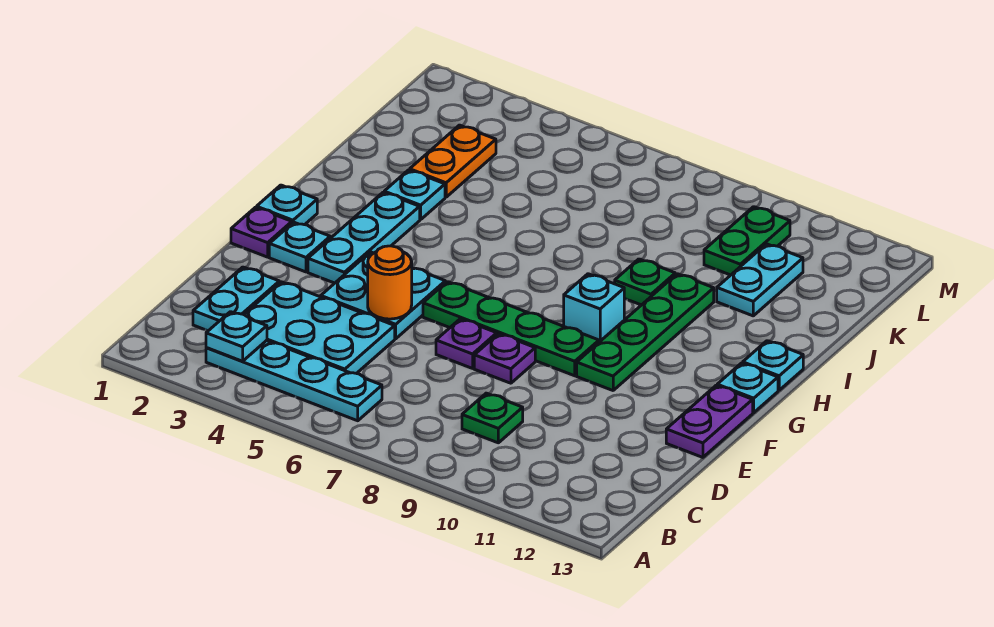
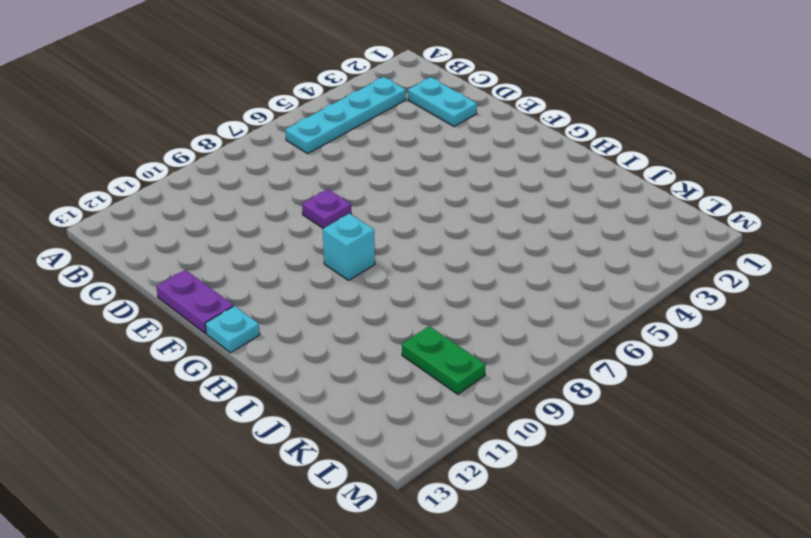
none -> cyan 2x3 plate [244,282,395,374]
none -> green 1x1 plate [462,393,523,443]
none -> cyan 2x2 plate [321,252,445,339]

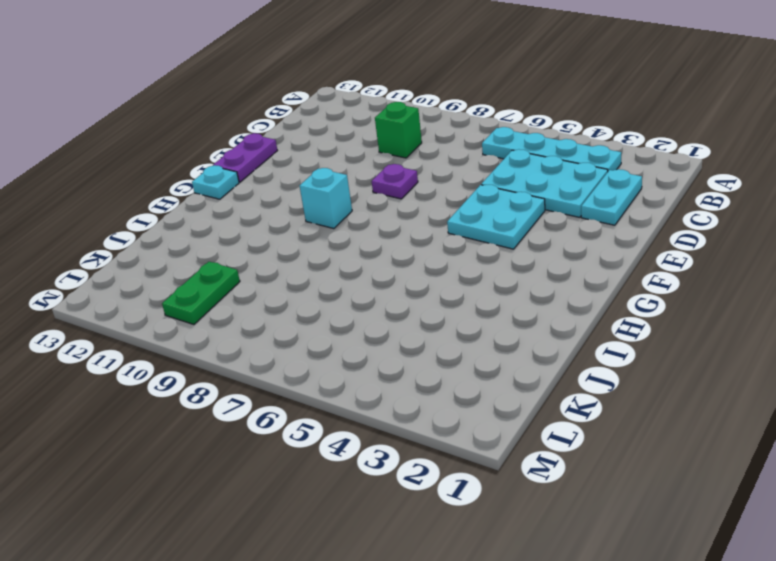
green 1x1 brick [375,102,422,158] -> green 1x1 plate [462,393,523,443]
none -> purple 1x1 plate [436,319,497,368]
none -> purple 1x1 plate [231,207,292,257]
none -> cyan 1x1 plate [269,222,330,272]

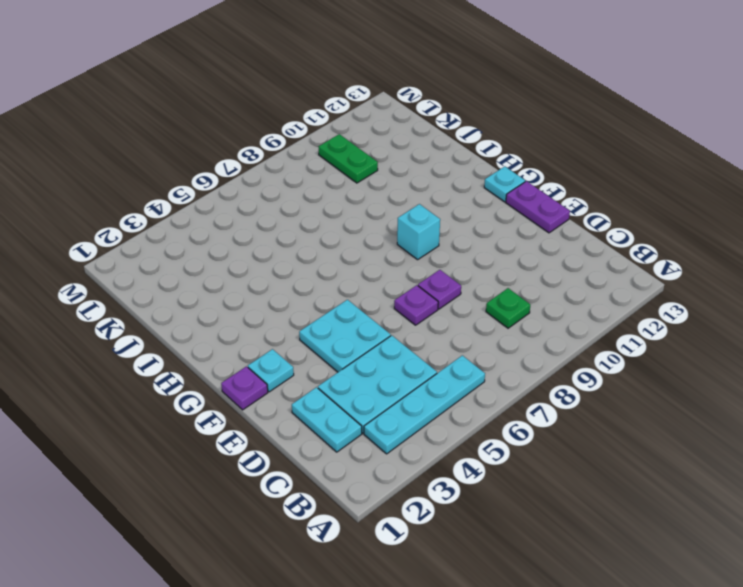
none -> cyan 1x3 plate [308,192,420,283]
none -> green 1x4 plate [423,282,599,376]
none -> green 1x4 plate [577,274,714,390]

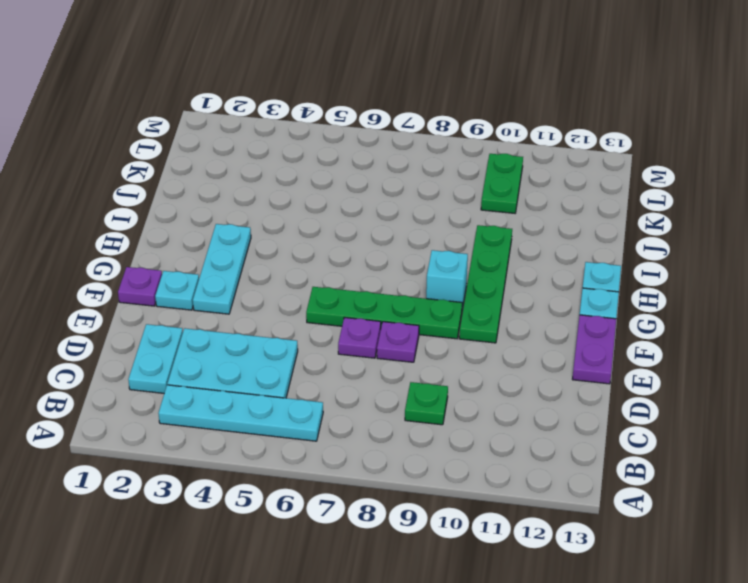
none -> cyan 2x2 plate [321,252,445,339]
none -> cyan 1x1 plate [257,185,317,225]
none -> cyan 1x1 plate [384,170,445,220]

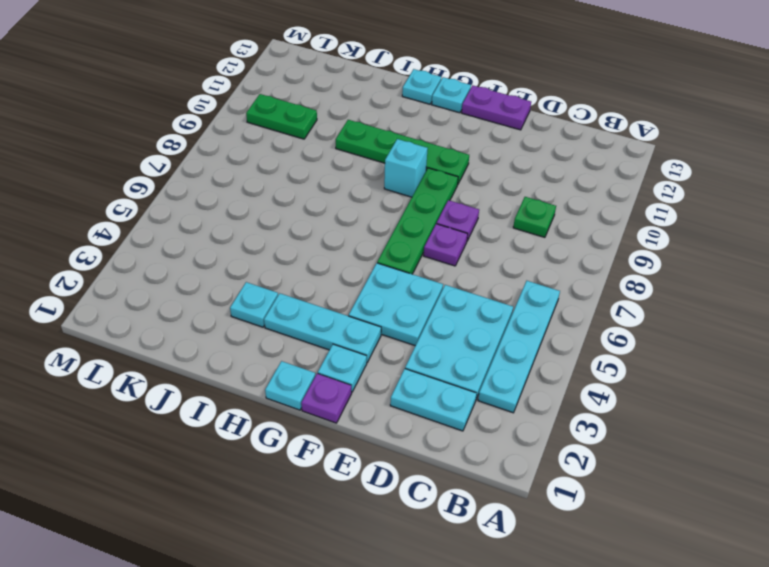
none -> green 1x1 plate [615,259,675,305]
none -> orange 1x2 plate [410,125,496,197]
none -> cyan 1x2 plate [717,244,803,316]

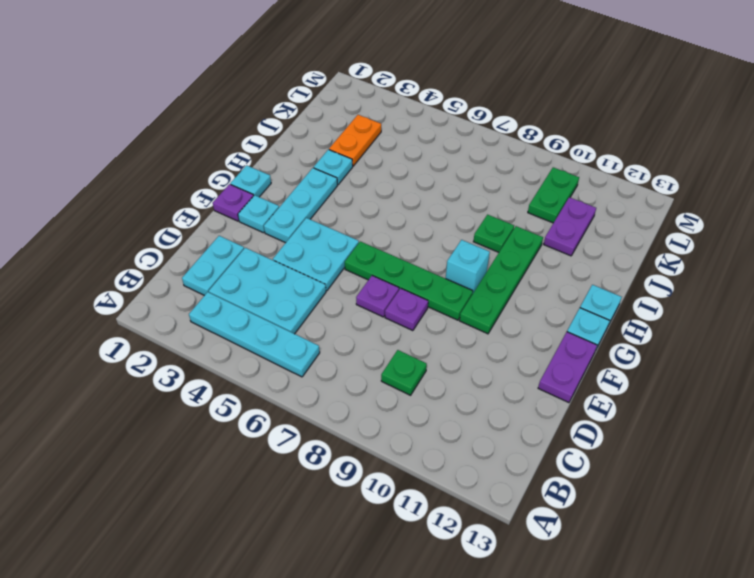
purple 1x2 plate [544,197,596,256] -> cyan 1x2 plate [717,244,803,316]
none -> cyan 1x1 plate [206,312,267,361]
none -> orange 1x1 round brick [368,246,412,319]

